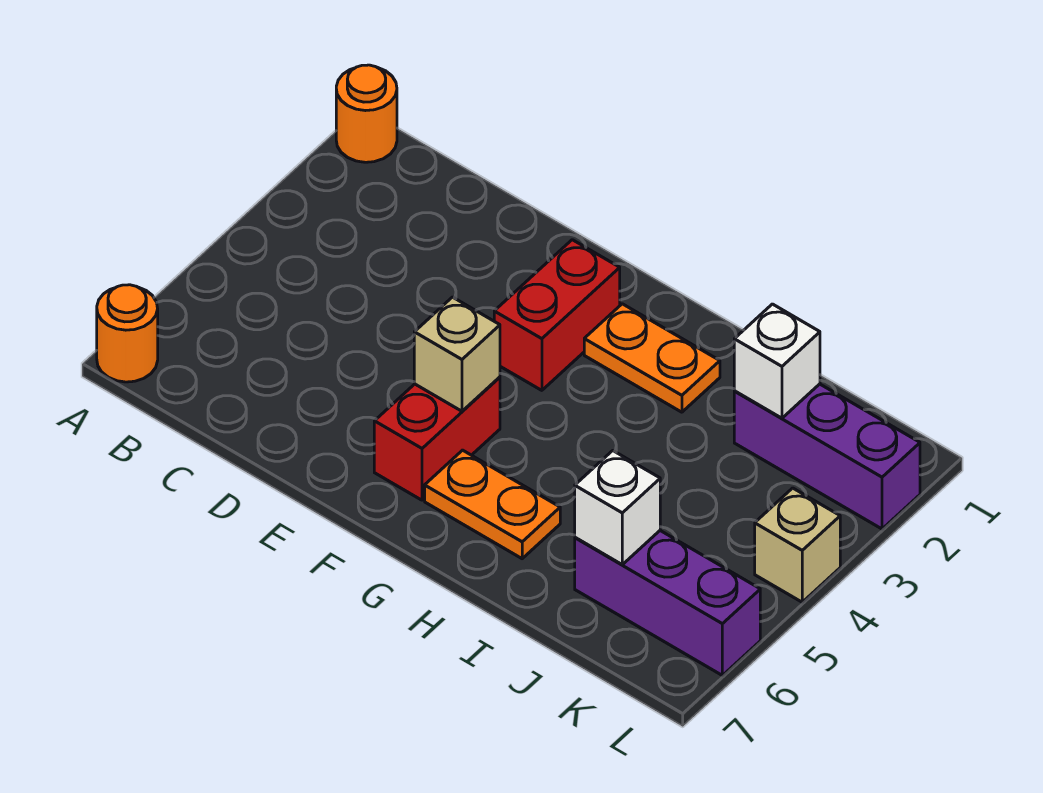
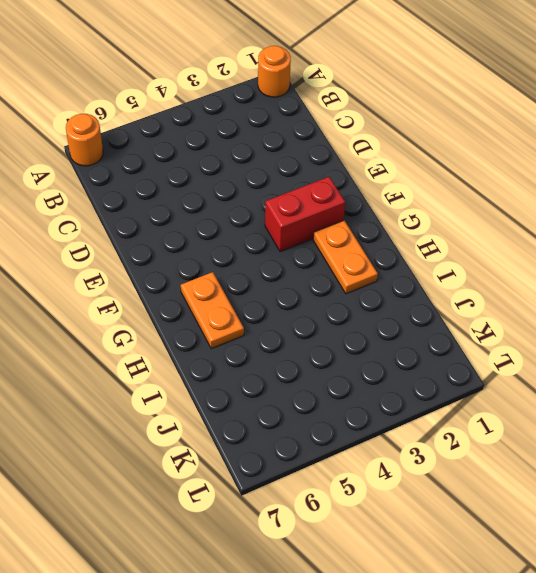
none -> red 1x2 brick [374,377,500,500]
none -> purple 1x3 brick [734,384,920,529]
none -> purple 1x3 brick [575,531,760,675]

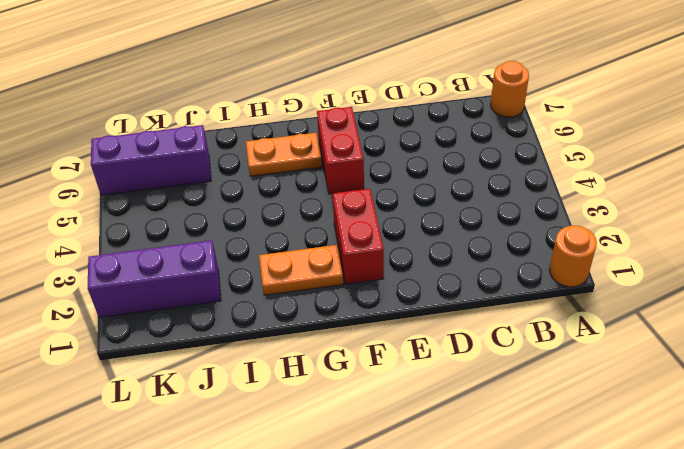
none -> tan 1x1 brick [755,488,840,602]
none -> tan 1x1 brick [414,297,500,411]
none -> white 1x1 brick [734,304,820,418]

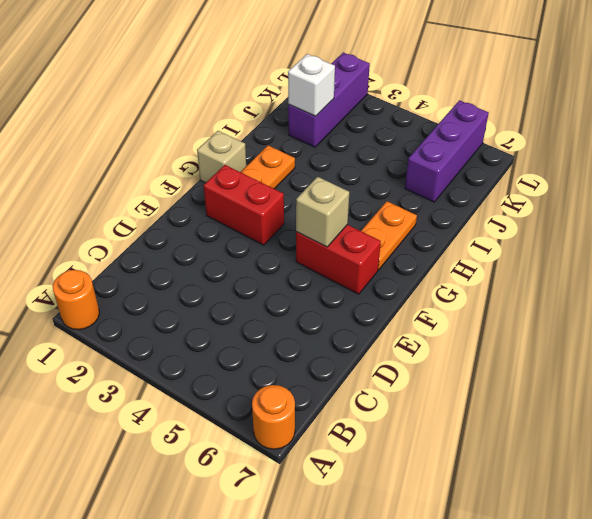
tan 1x1 brick [197,131,246,183] -> tan 1x1 brick moved to [755,488,840,602]
none -> white 1x1 brick [575,451,660,564]

